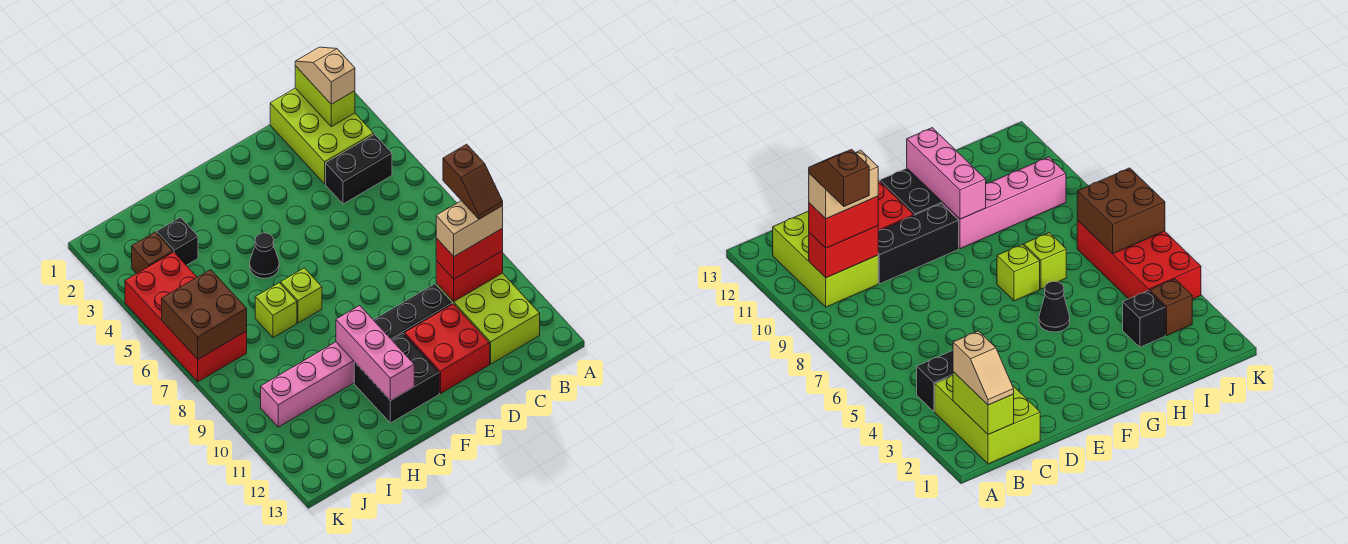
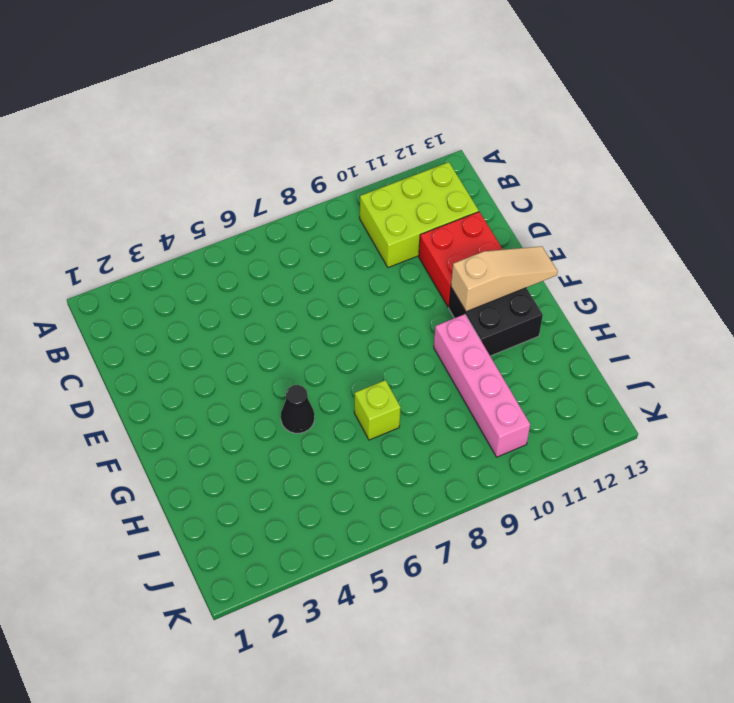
tan 1x3 slope [451,246,558,312] -> none
none -> lime 2x3 brick [270,88,374,184]
none -> black 1x2 brick [326,134,392,204]
none -> black 1x3 brick [374,284,453,340]

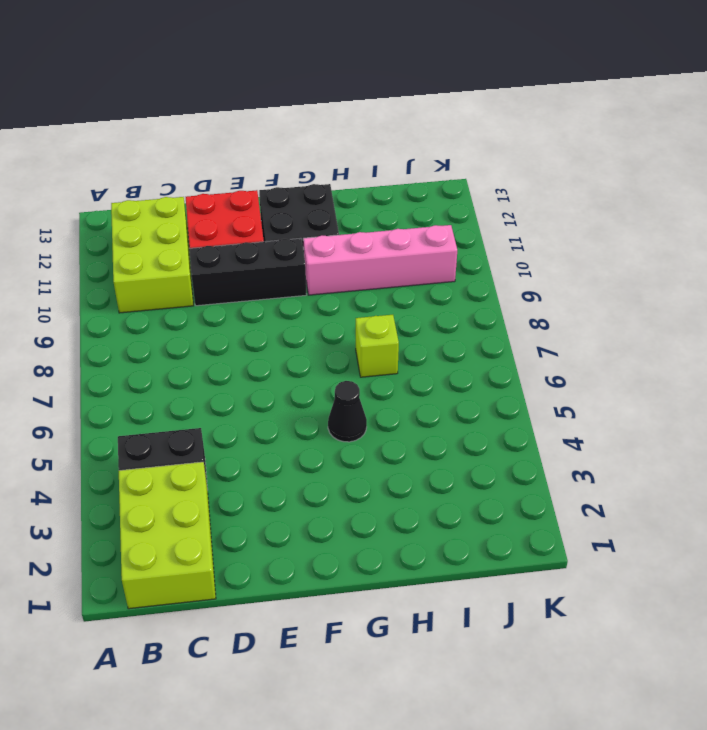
none -> lime 1x1 brick [281,268,322,323]
none -> black 1x1 brick [157,217,198,265]
none -> brown 1x1 brick [132,232,173,274]

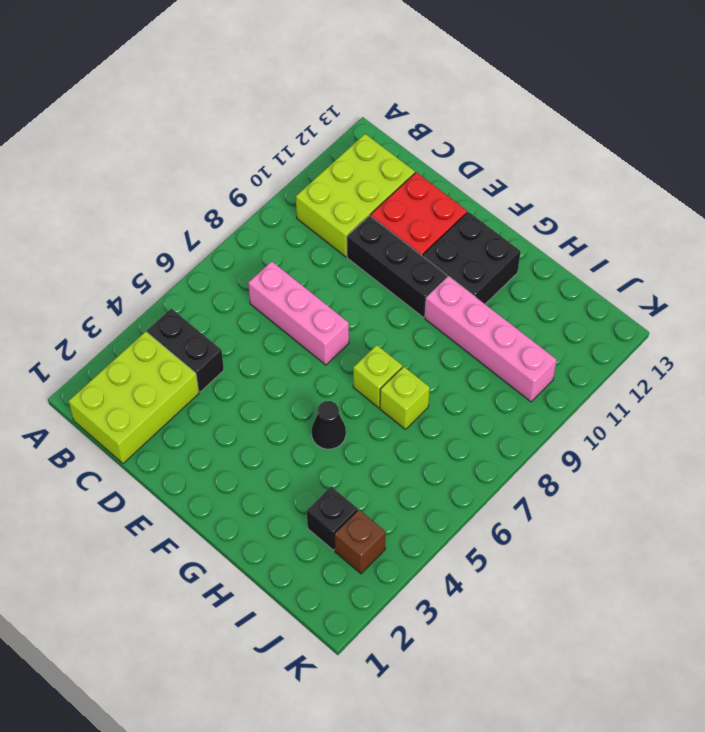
pink 1x3 brick [248,261,349,365] -> pink 1x3 brick turned to [336,305,414,401]
none -> red 2x4 brick [125,252,247,382]
none -> lime 1x2 brick [295,66,355,127]
none -> red 1x2 brick [436,251,503,301]

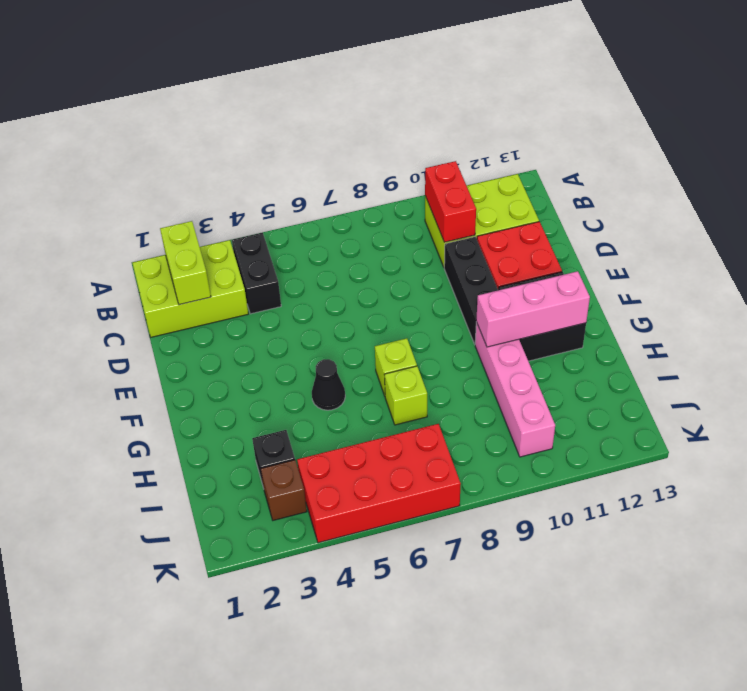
lime 1x2 brick [160,221,211,305] -> lime 1x2 brick turned to [295,66,355,127]
none -> brown 2x2 brick [162,270,247,359]
none -> tan 1x2 slope [295,47,355,104]
none -> red 1x2 brick [436,228,503,279]

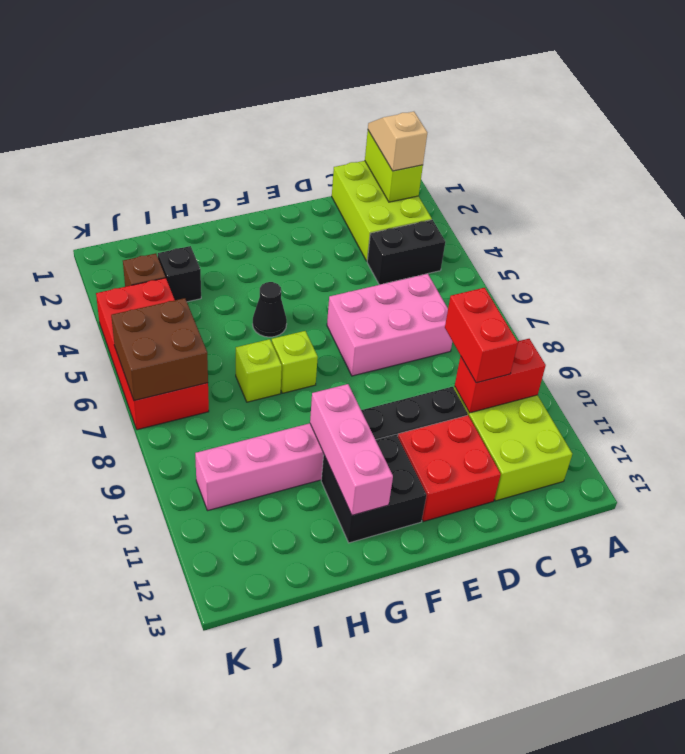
pink 2x3 brick [327,274,452,376] -> none
red 1x2 brick [445,288,518,383] -> red 1x2 brick turned to [436,228,503,279]
none -> tan 1x2 brick [436,201,503,256]
none -> brown 1x2 slope [443,144,503,219]

